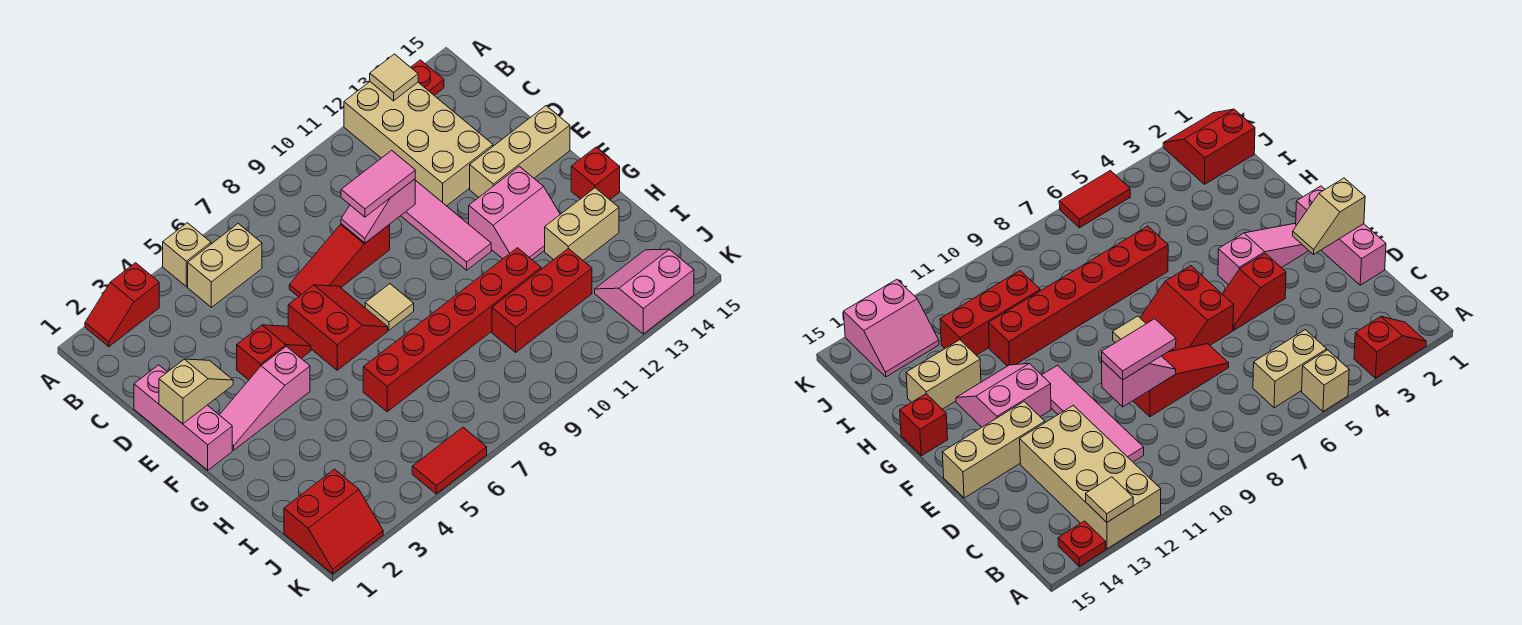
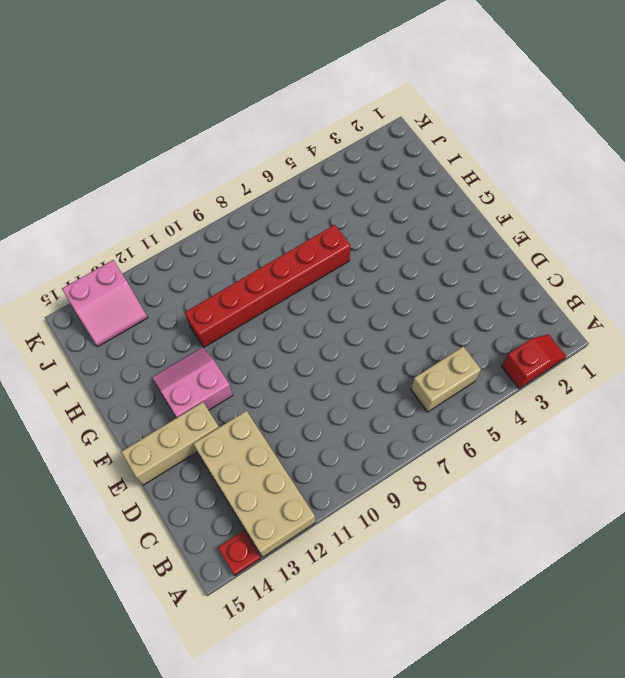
none -> tan 1x1 brick [163,223,211,287]
none -> pink 1x4 tile [401,180,491,270]
none -> pink 1x3 brick [134,365,232,470]

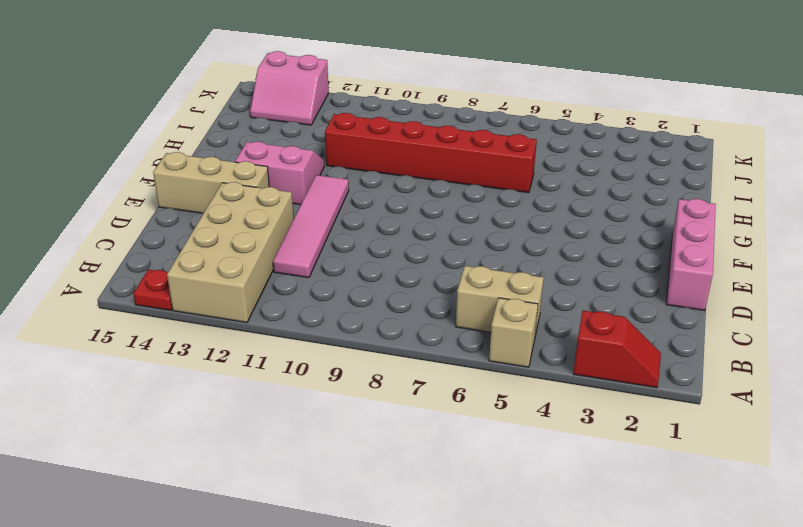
none -> red 1x3 slope [289,224,390,297]
none -> red 1x2 slope [237,325,311,380]
none -> red 2x2 slope [288,285,388,370]

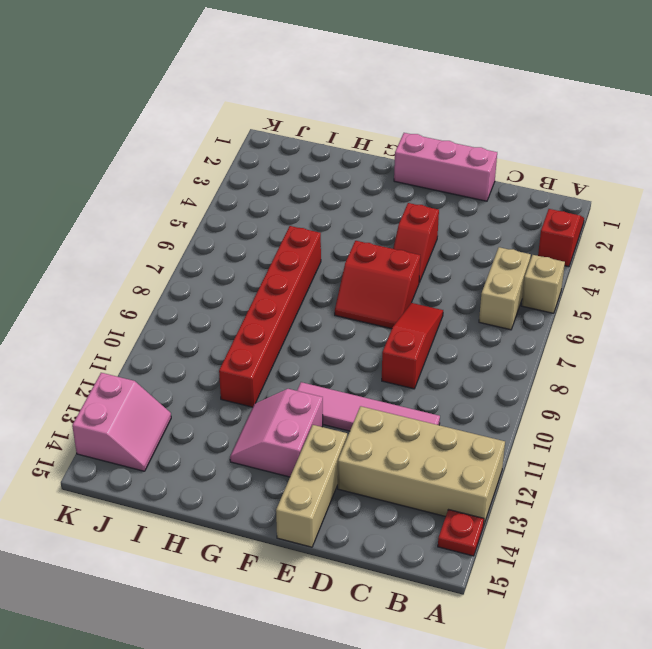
none -> pink 1x3 slope [220,346,310,450]
none -> tan 1x1 tile [365,284,414,330]
none -> red 1x1 brick [571,147,620,200]

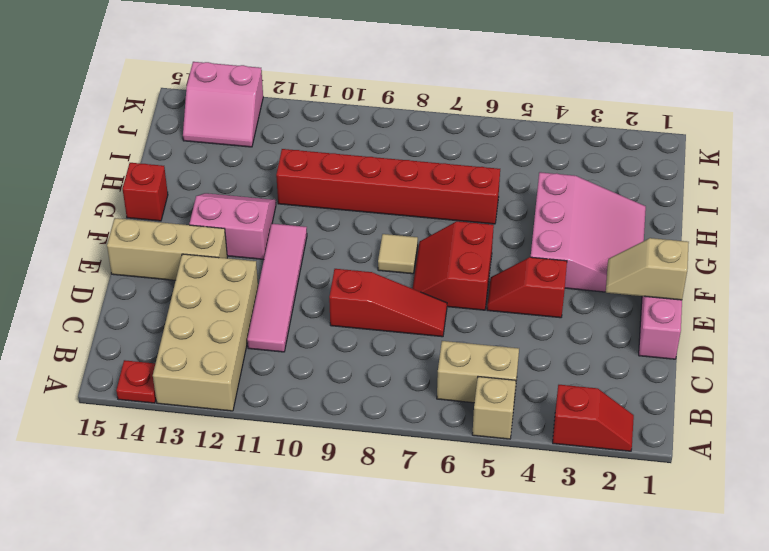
pink 3x3 slope [531,172,646,292] -> pink 1x3 slope [220,346,310,450]
none -> tan 1x2 brick [545,188,619,260]
none -> red 1x3 brick [492,248,592,352]
none -> red 2x2 slope [284,469,383,574]

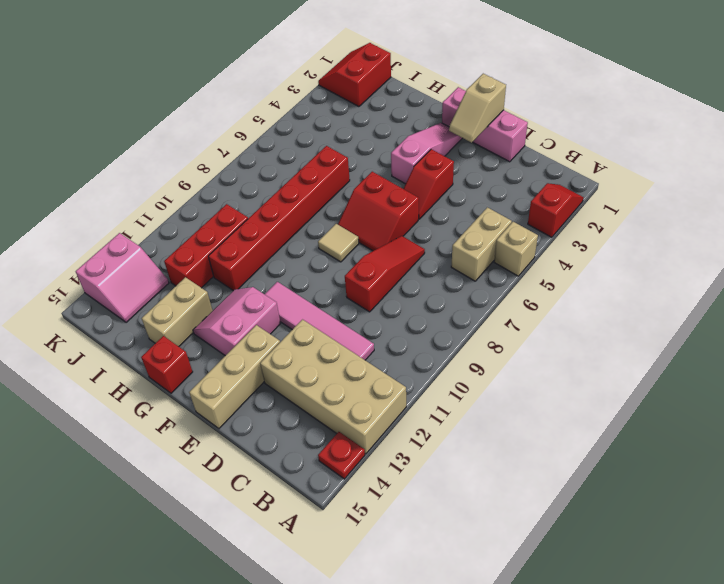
none -> red 1x2 tile [412,427,487,494]
none -> tan 1x1 tile [370,54,418,101]
none -> pink 1x2 slope [341,179,415,243]

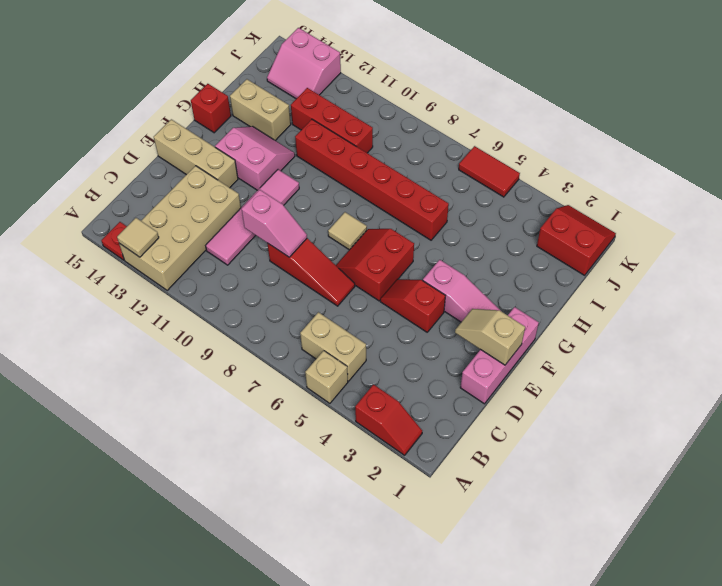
none -> pink 1x2 tile [341,150,415,217]

